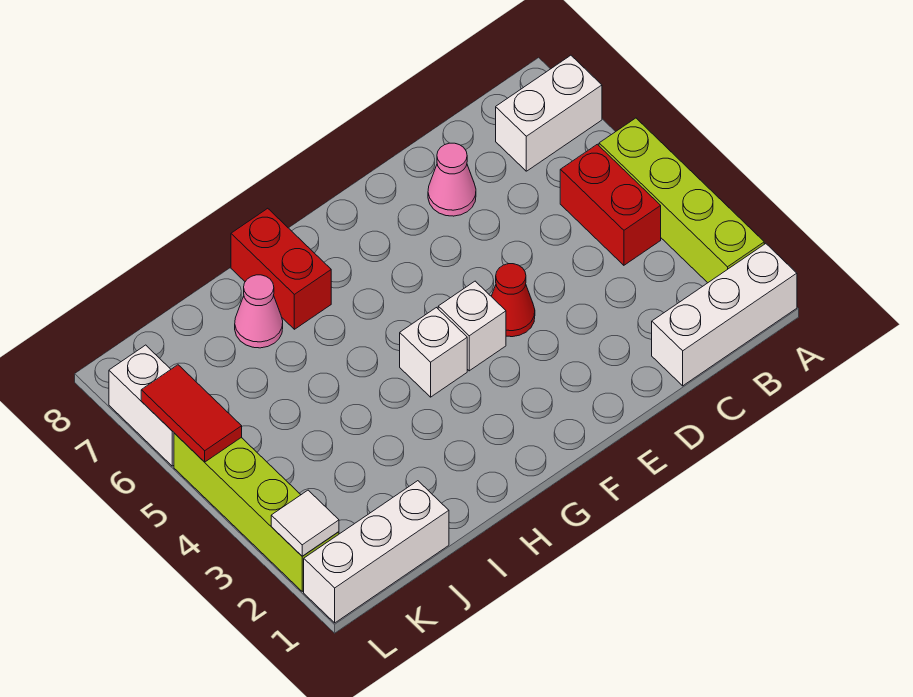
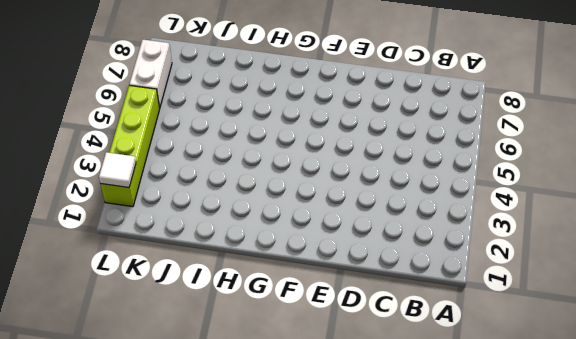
none -> white 1x3 brick [652,244,797,386]
none -> lime 1x4 brick [599,118,764,283]
none -> white 1x2 brick [496,55,602,171]

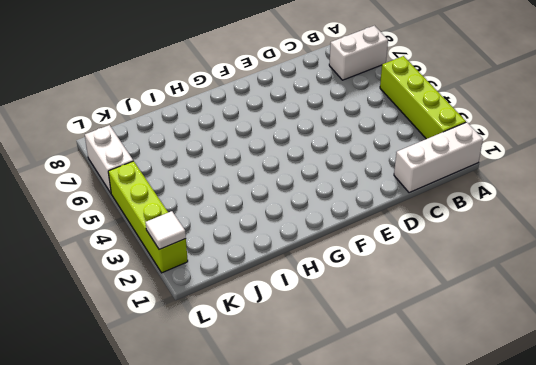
none -> red 1x2 brick [560,144,661,265]
none -> pink 1x1 cone [428,143,476,216]
none -> red 1x1 cone [491,264,535,337]

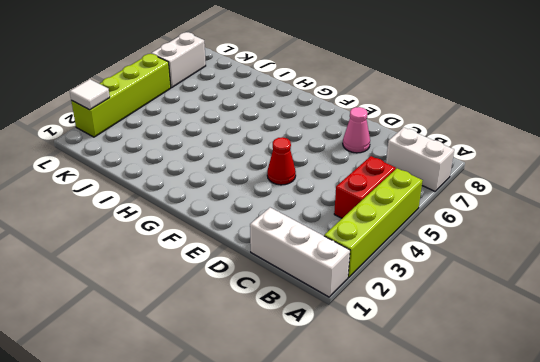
none -> white 1x1 brick [438,281,506,371]
none -> white 1x1 brick [400,308,467,397]
none -> red 1x2 brick [231,208,331,329]

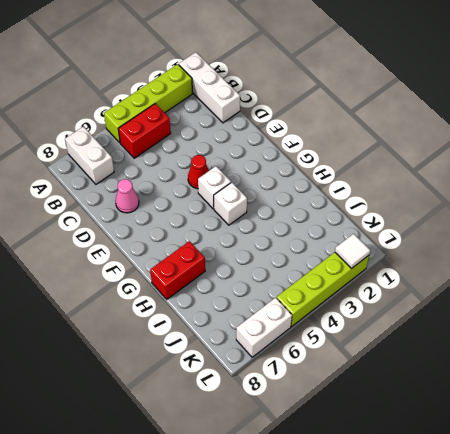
none -> pink 1x1 cone [235,275,283,348]
none -> white 1x3 brick [304,481,449,623]
none -> red 1x2 tile [141,365,242,462]

